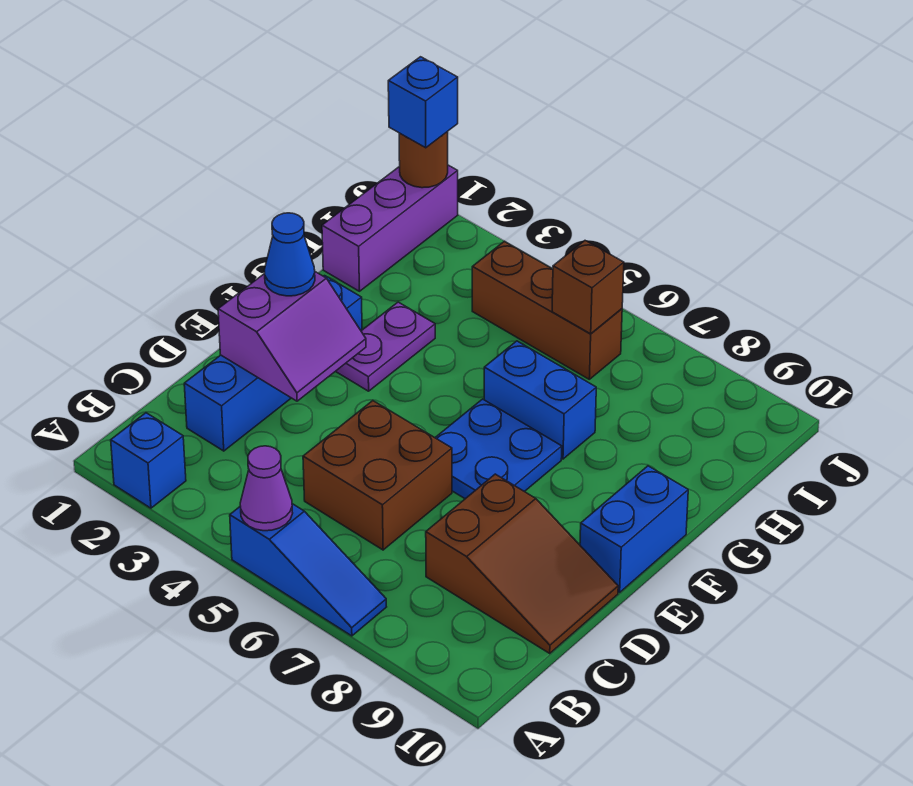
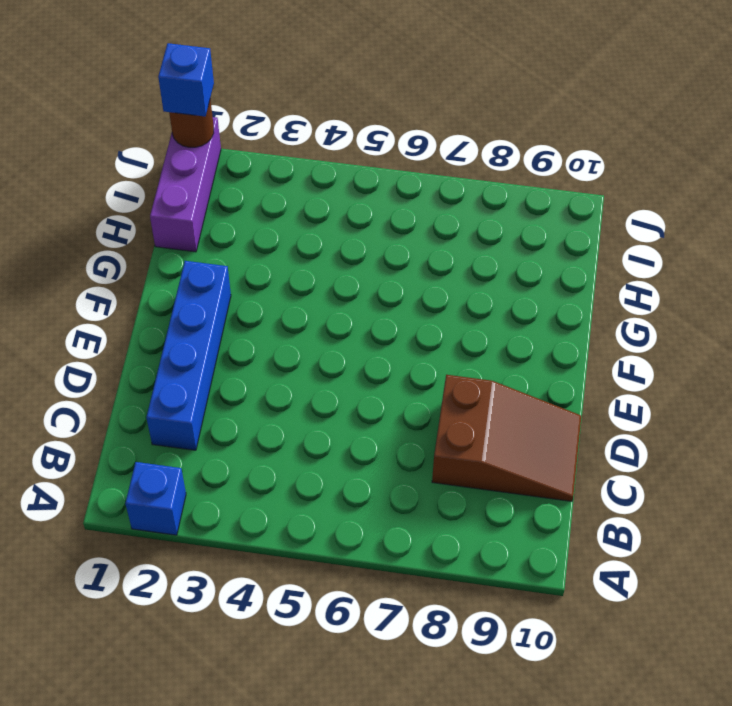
none -> blue 1x3 slope [230,504,386,636]
none -> brown 2x2 brick [303,401,452,550]
none -> blue 2x2 plate [435,399,562,499]

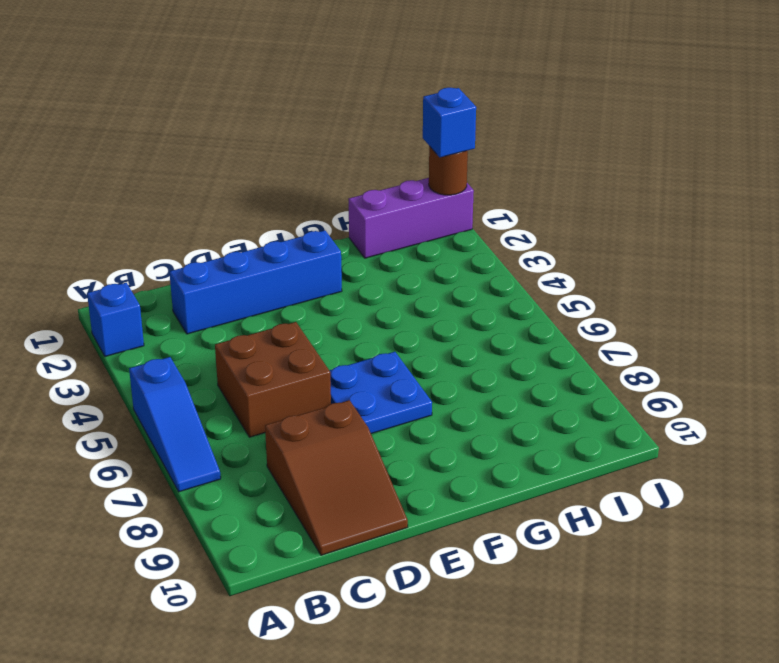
none -> blue 1x2 brick [580,466,688,592]
none -> purple 1x2 plate [335,302,435,391]
none -> blue 1x2 brick [484,341,596,459]

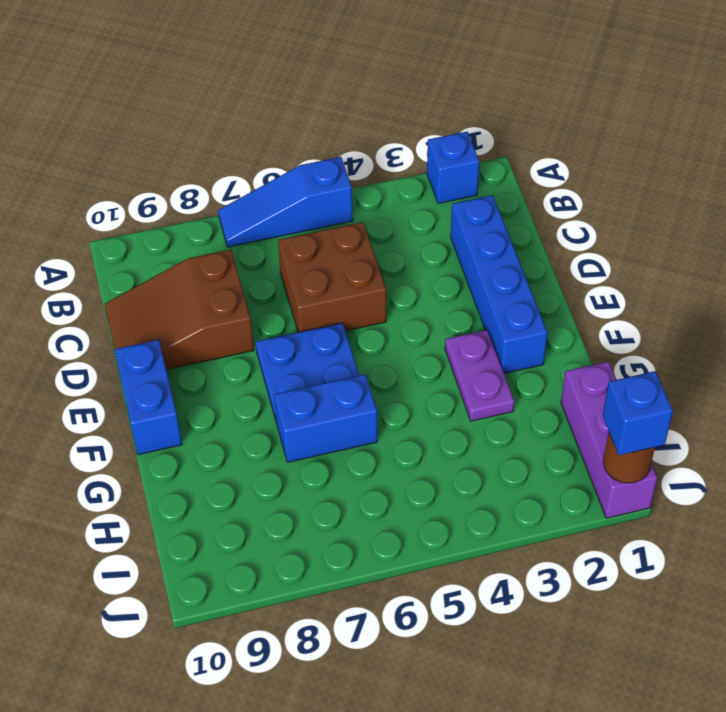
none -> brown 1x3 brick [472,241,622,379]
none -> purple 1x1 cone [240,446,293,531]
none -> purple 2x2 slope [218,272,366,401]

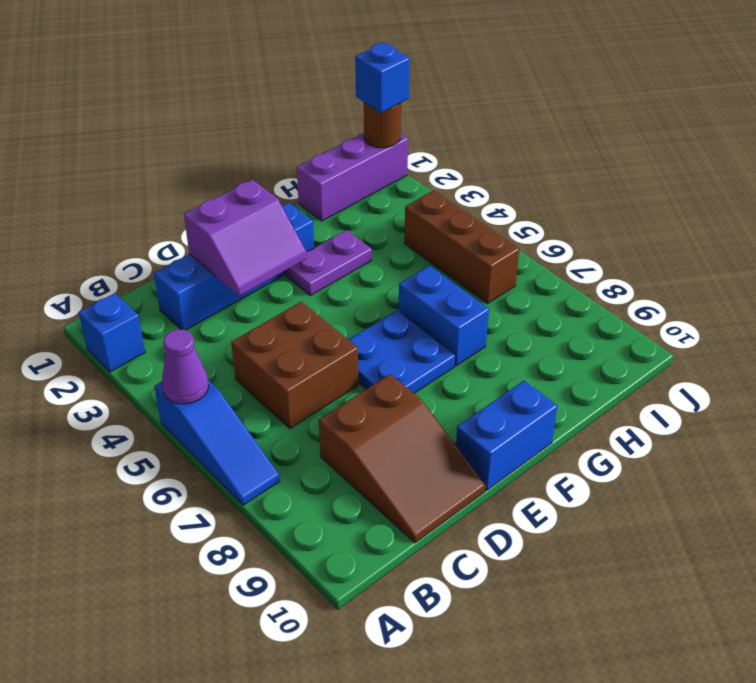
none -> brown 1x1 brick [552,241,624,334]
none -> blue 1x1 cone [264,213,315,296]

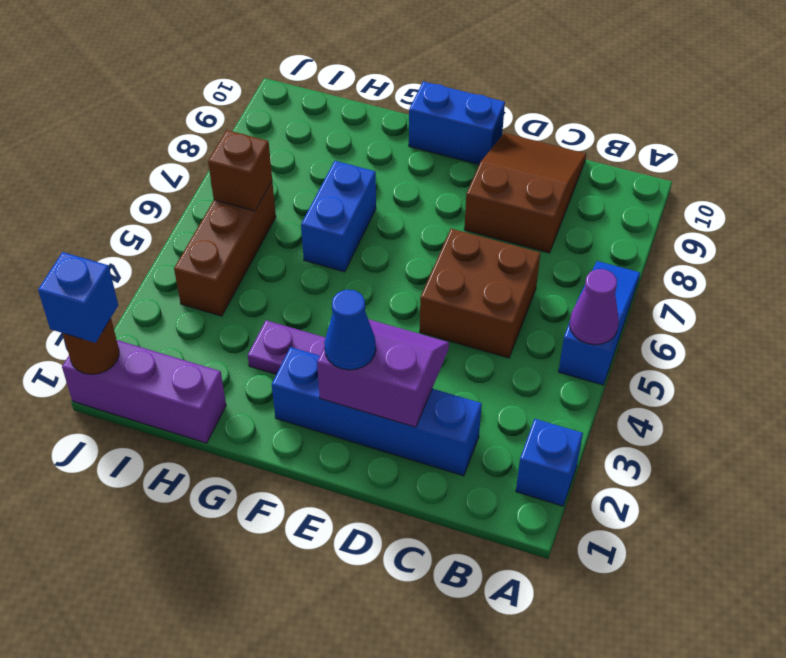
none -> blue 2x2 plate [435,399,562,499]

